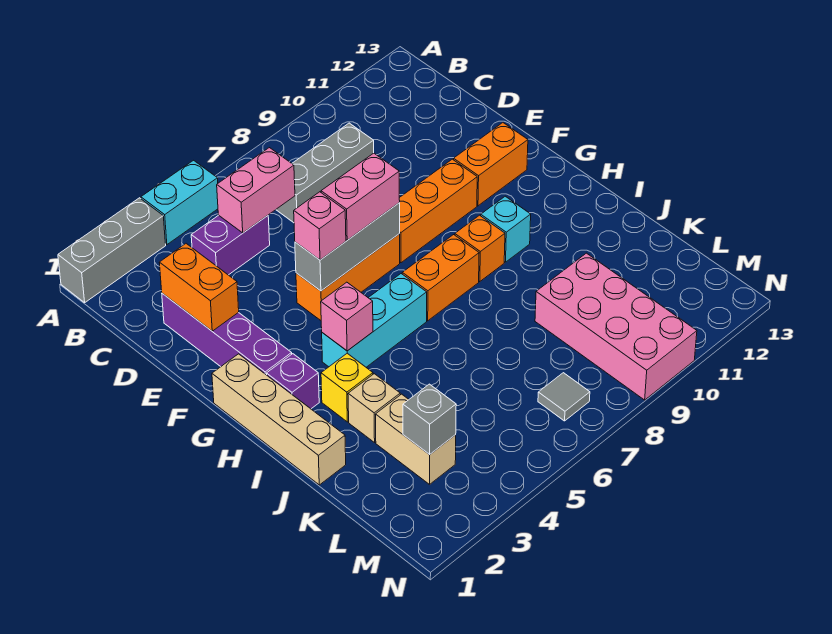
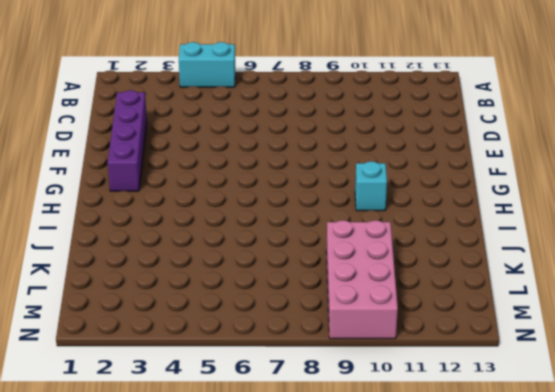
none -> grey 1x3 brick [58,198,166,303]
none -> purple 1x2 brick [191,215,270,275]
none -> grey 1x3 brick [276,123,374,223]

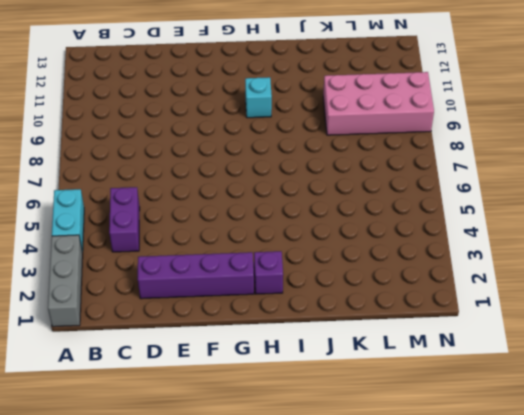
none -> grey 1x3 brick [276,123,374,223]
none -> orange 1x3 brick [296,234,400,320]
none -> orange 1x3 brick [399,159,477,263]

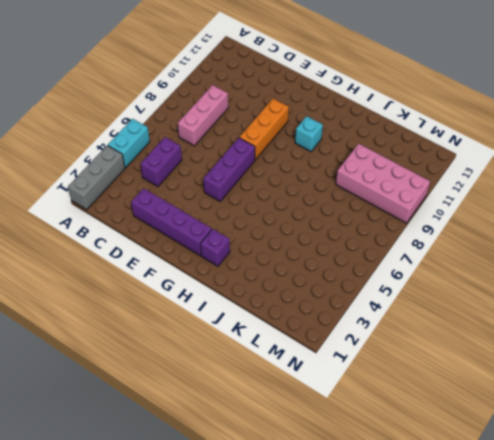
pink 1x3 brick [178,85,228,146] -> grey 1x3 brick [276,123,374,223]
purple 1x3 brick [203,138,255,201] -> orange 1x3 brick [296,234,400,320]
none -> orange 1x2 brick [454,123,528,206]
none -> tan 1x4 brick [212,354,346,485]
none -> cyan 1x3 brick [322,274,427,367]

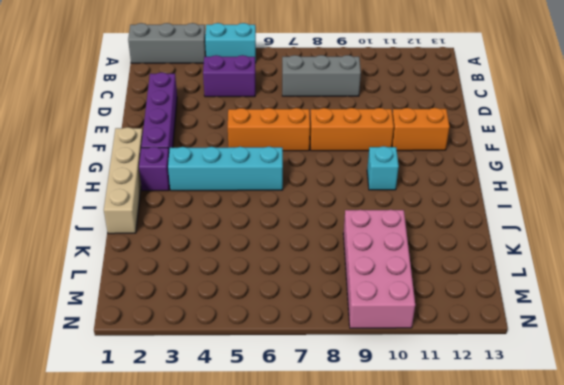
cyan 1x4 brick [168,147,283,191] -> cyan 1x3 brick [322,274,427,367]
none -> orange 1x2 brick [402,235,479,321]
none -> orange 1x1 brick [455,215,505,282]
none -> yellow 1x1 brick [321,353,373,422]

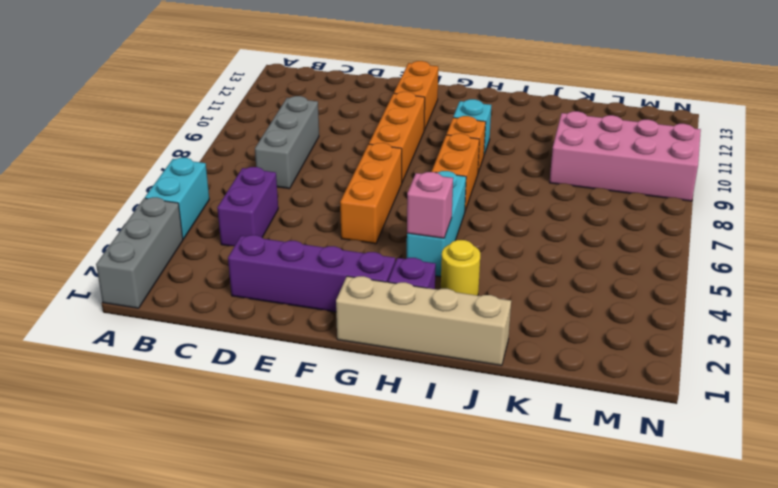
yellow 1x1 round brick [441,240,480,295] -> yellow 1x1 brick [321,353,373,422]
none -> tan 1x1 brick [348,374,400,443]
none -> tan 1x2 brick [376,394,456,484]
none -> grey 1x1 tile [538,373,590,421]

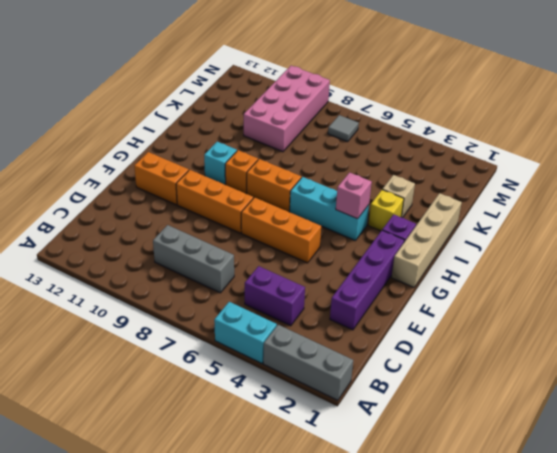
none -> tan 1x2 brick [376,394,456,484]
none -> pink 1x2 brick [217,148,295,233]
none -> orange 1x2 brick [159,244,239,331]

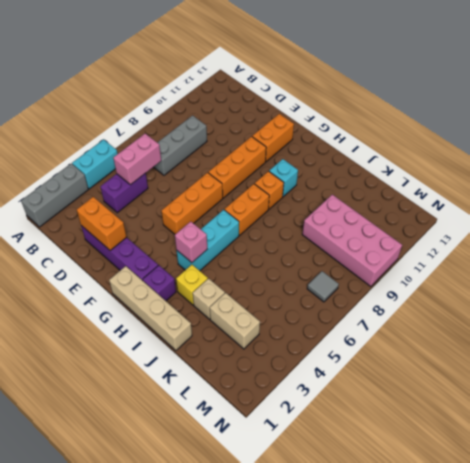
none -> grey 1x3 brick [295,203,400,291]
none -> grey 1x1 brick [403,384,456,455]
none -> pink 1x1 brick [294,192,346,260]

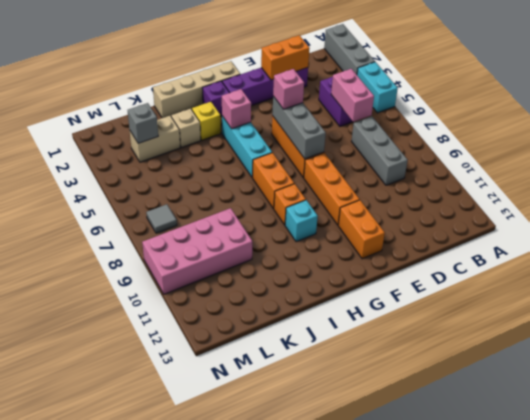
none -> pink 1x2 brick [321,153,400,240]

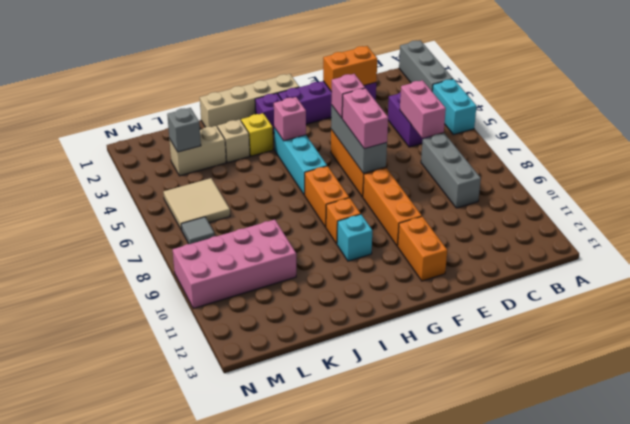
tan 2x2 tile [164,178,230,230] -> none

